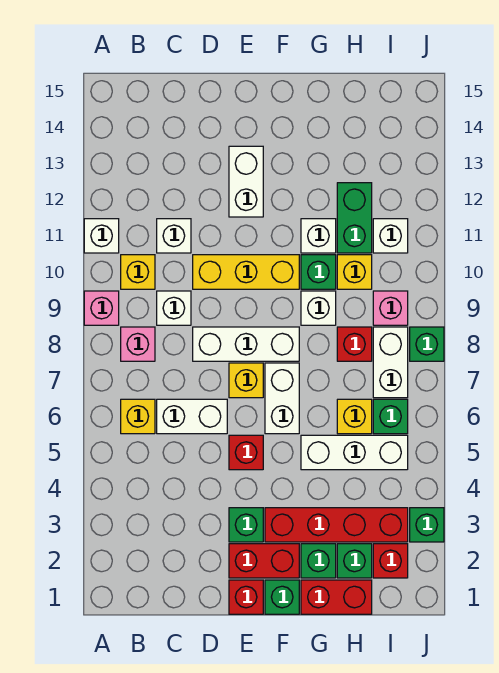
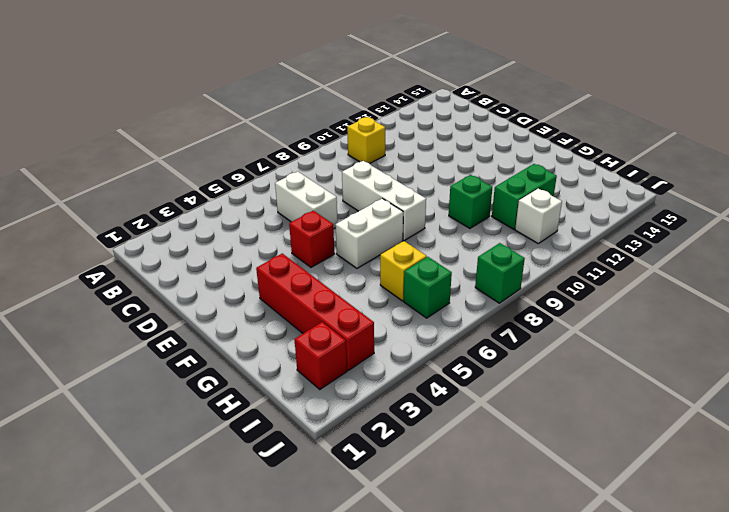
none -> pink 1x1 brick [84,291,119,325]
none -> white 1x1 brick [84,219,119,253]
none -> yellow 1x1 brick [121,399,155,434]
none -> pink 1x1 brick [121,327,155,361]

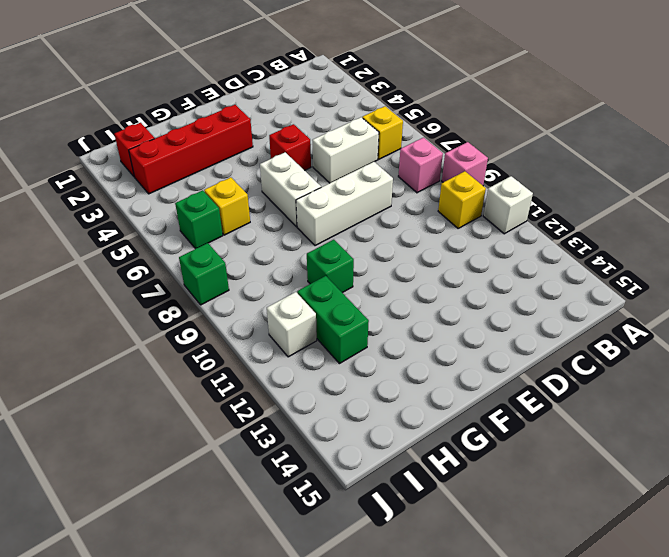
none -> white 1x1 brick [157,291,191,325]
none -> white 1x1 brick [157,219,191,253]
none -> yellow 1x3 brick [193,255,299,289]
none -> red 1x1 brick [229,580,263,614]

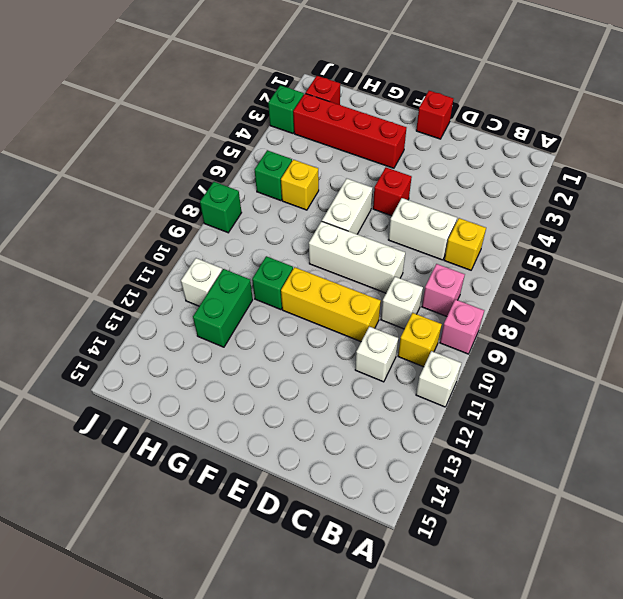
none -> red 1x2 brick [229,544,299,578]
none -> green 1x1 brick [229,508,263,542]
none -> yellow 1x1 brick [229,363,263,398]
none -> white 1x2 brick [229,146,263,217]

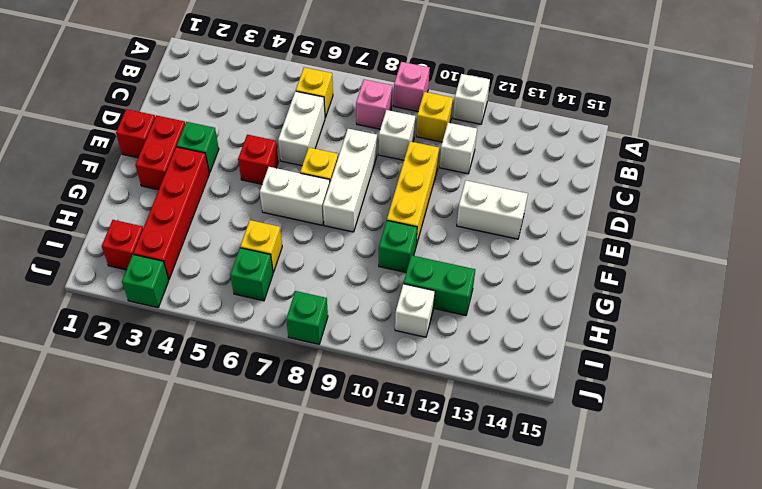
none -> green 1x1 brick [265,580,299,614]
none -> red 1x2 brick [301,580,372,614]
none -> green 1x1 brick [301,544,336,578]
none -> white 1x3 brick [301,435,408,470]

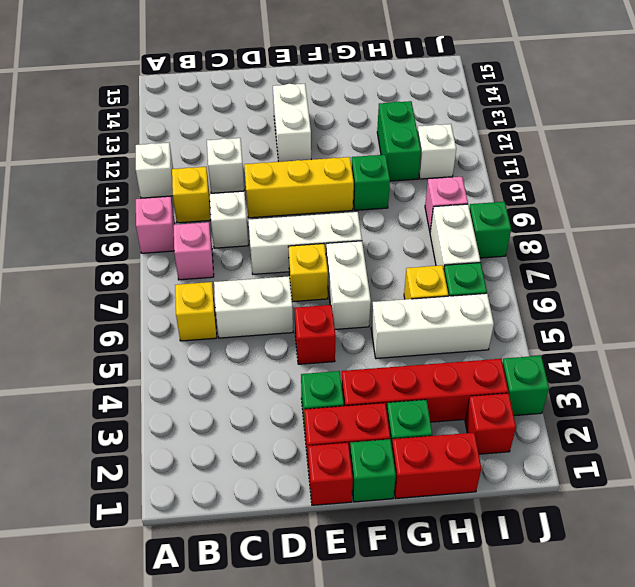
none -> white 1x1 brick [301,291,336,325]
none -> white 1x1 brick [301,219,336,253]
none -> green 1x1 brick [337,544,372,578]
none -> red 1x1 brick [337,327,372,361]

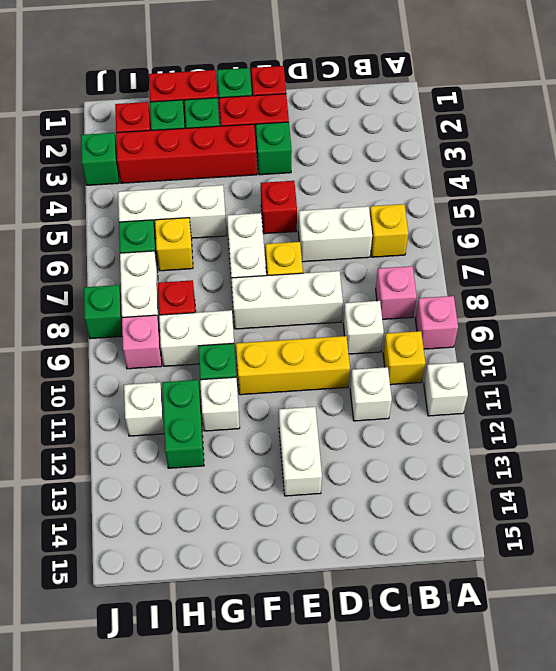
white 1x2 brick [159,310,234,366] -> white 1x1 brick [301,291,336,325]
none -> yellow 1x1 brick [337,255,372,289]

